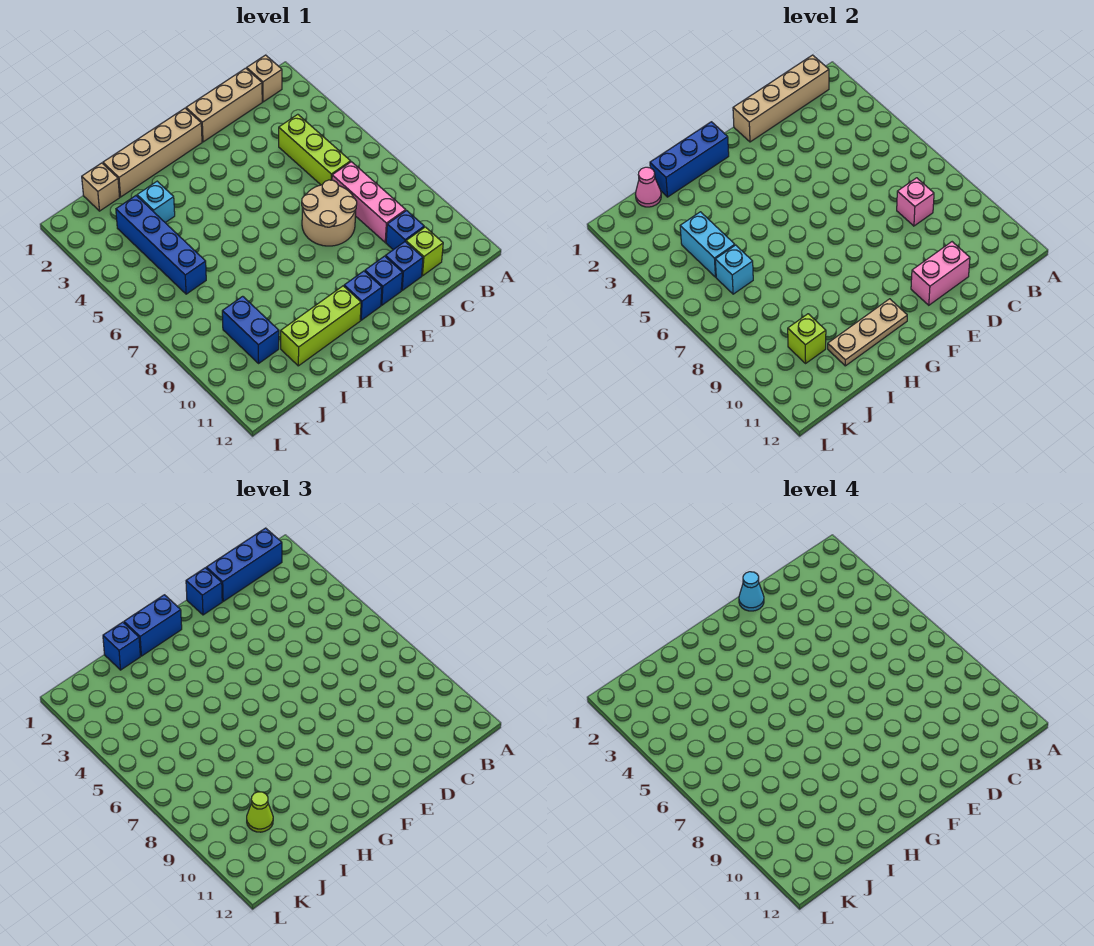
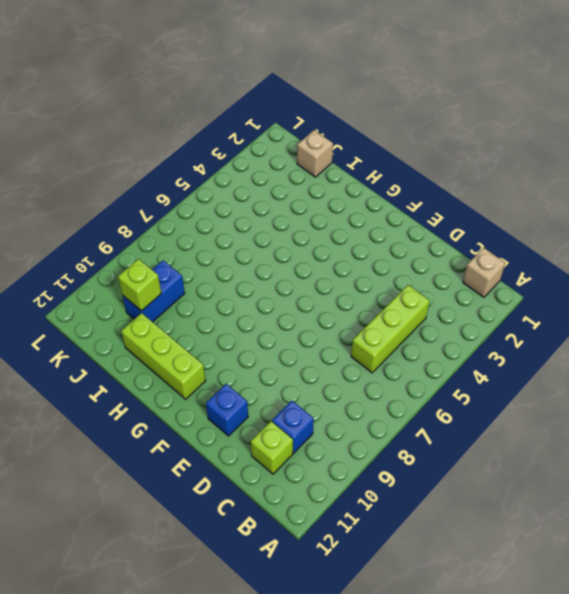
none -> tan 1x3 brick [186,68,262,142]
none -> pink 1x3 brick [332,162,406,242]
none -> tan 2x2 round brick [302,180,357,246]
none -> blue 1x1 brick [386,242,423,290]

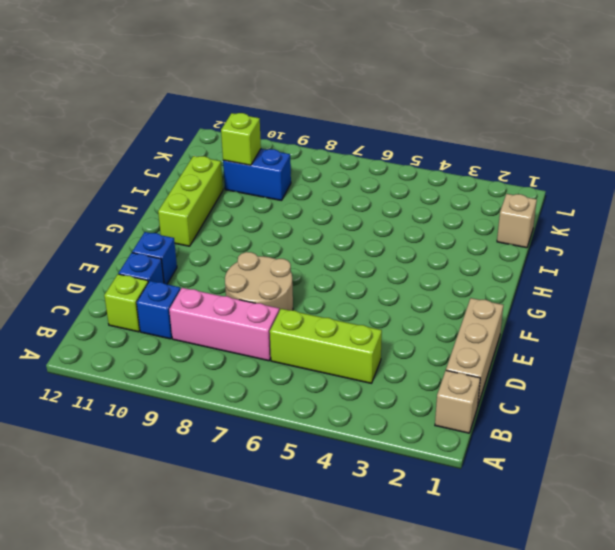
none -> tan 1x4 brick [103,108,202,197]
none -> blue 1x1 brick [344,271,382,320]
none -> cyan 1x1 brick [137,181,175,223]
none -> blue 1x4 brick [116,196,206,294]

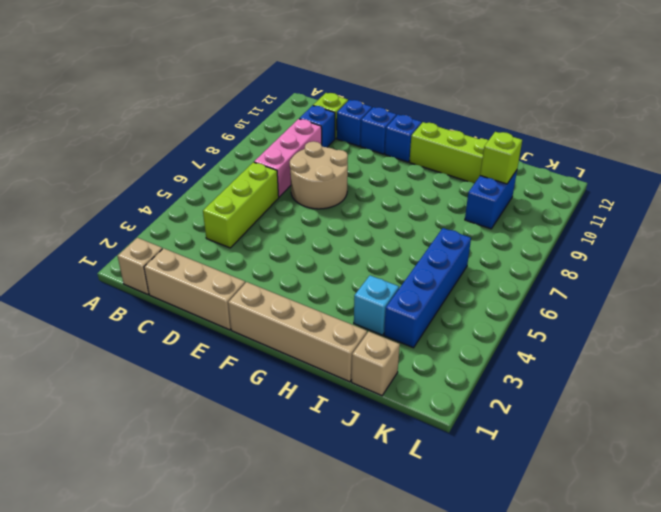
none -> tan 1x4 brick [733,55,829,142]
none -> pink 1x1 brick [897,178,934,226]
none -> pink 1x2 brick [911,242,970,305]
none -> blue 1x3 brick [650,122,729,197]

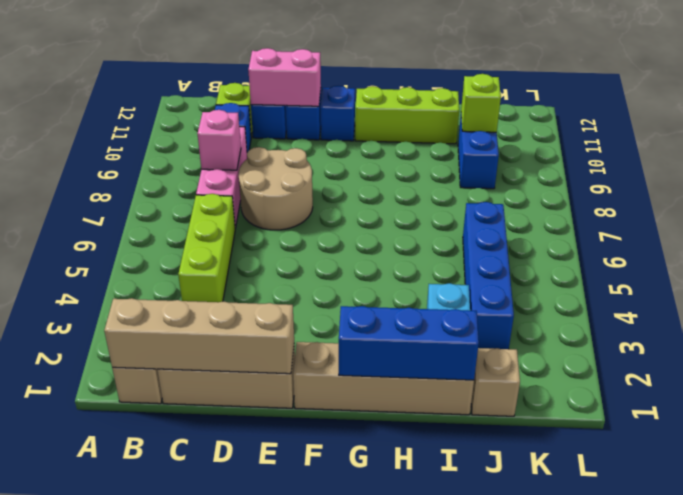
none -> tan 1x3 plate [828,299,907,366]
none -> pink 1x1 cone [635,167,661,207]
none -> cyan 1x2 brick [680,212,735,277]
none -> cyan 1x1 brick [715,245,753,294]

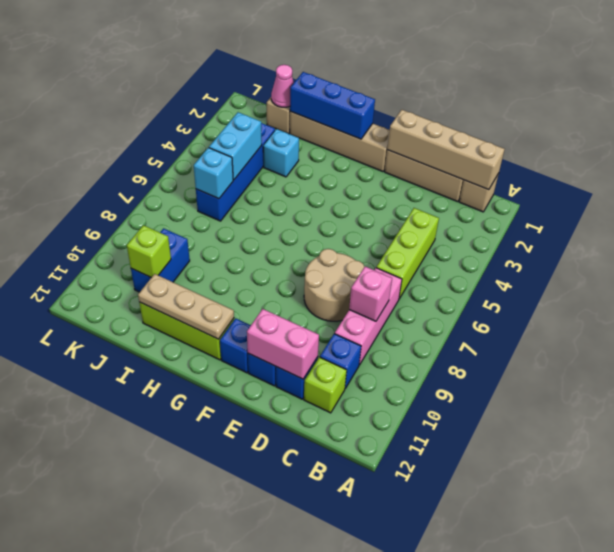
none -> blue 1x3 brick [206,528,282,601]
none -> blue 1x1 brick [186,568,222,615]
none -> blue 1x2 brick [124,595,182,656]
none -> blue 1x1 brick [103,622,140,670]

